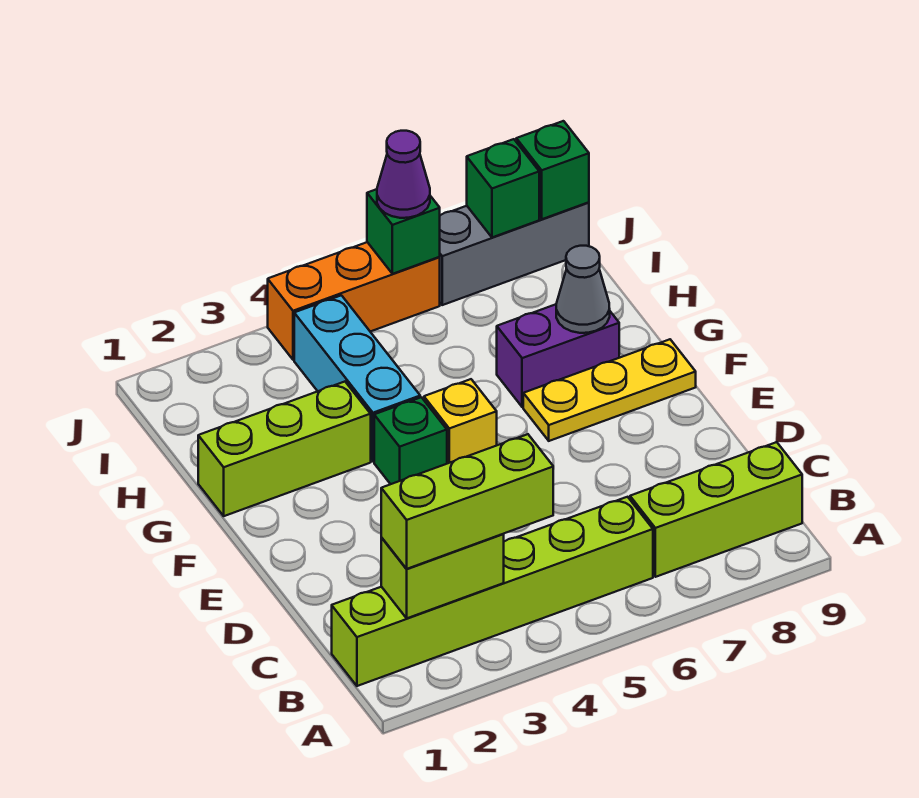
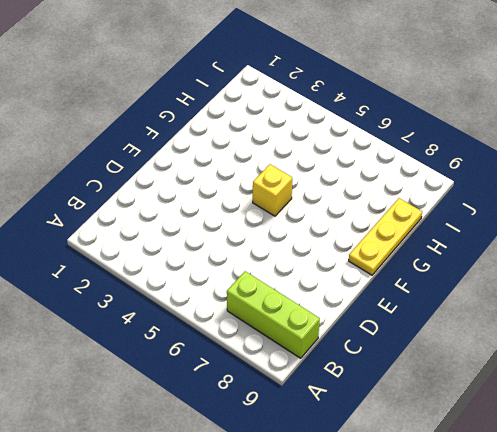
yellow 1x3 plate [349,198,422,275] -> yellow 1x3 plate turned to [523,339,696,441]
none -> lime 1x6 brick [332,497,653,686]
none -> green 1x1 brick [374,397,447,484]
none -> lime 1x3 brick [198,382,371,516]

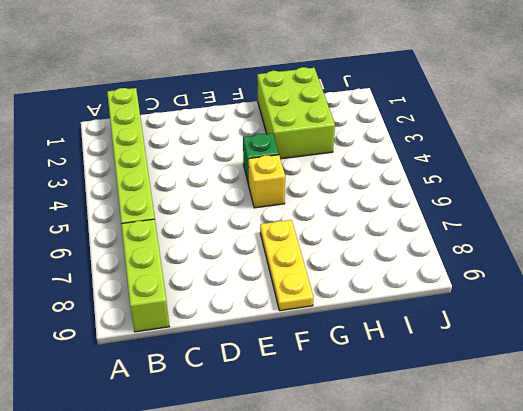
lime 2x3 brick [257,67,335,159] -> lime 1x3 brick [198,382,371,516]
none -> cyan 1x3 brick [294,295,420,462]
none -> purple 1x2 brick [497,304,619,407]
none -> orange 1x3 brick [268,242,440,360]

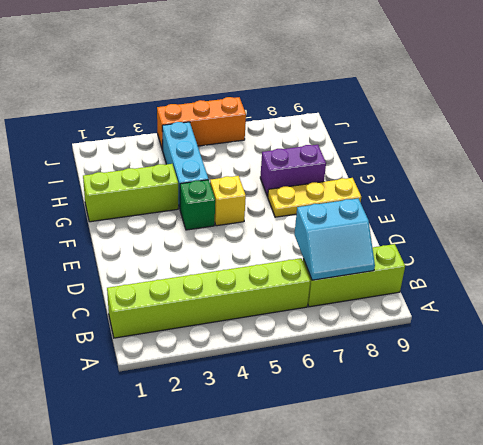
cyan 2x2 slope [294,199,375,280] -> none
none -> grey 1x3 brick [440,202,589,305]
none -> lime 1x2 brick [381,534,504,618]
none -> grey 1x1 cone [556,246,610,333]

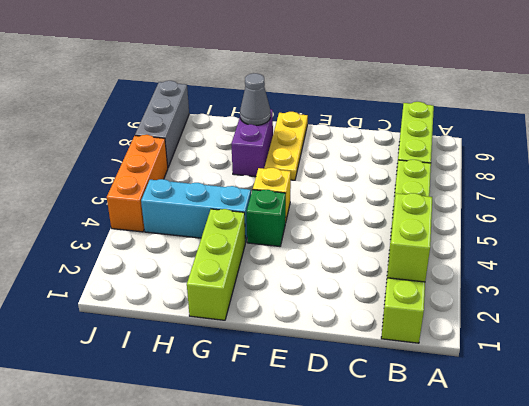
none -> green 1x1 brick [367,189,440,274]
none -> green 1x1 brick [467,139,539,237]
none -> green 1x1 brick [516,121,589,219]

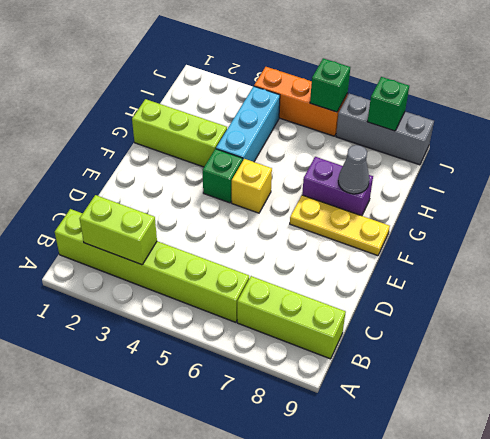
none -> green 1x1 brick [516,121,589,219]
none -> lime 1x3 brick [381,434,553,569]
none -> purple 1x1 cone [377,131,430,218]

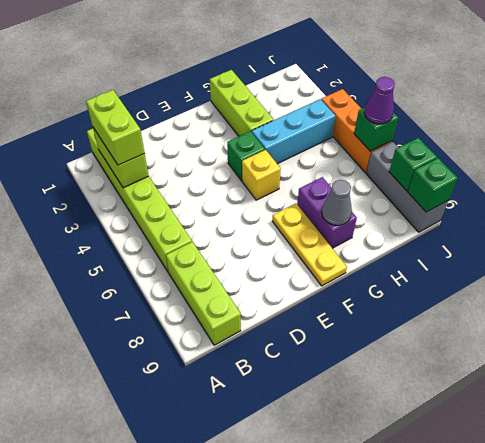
lime 1x2 brick [86,90,145,165] -> lime 1x3 brick [381,434,553,569]

